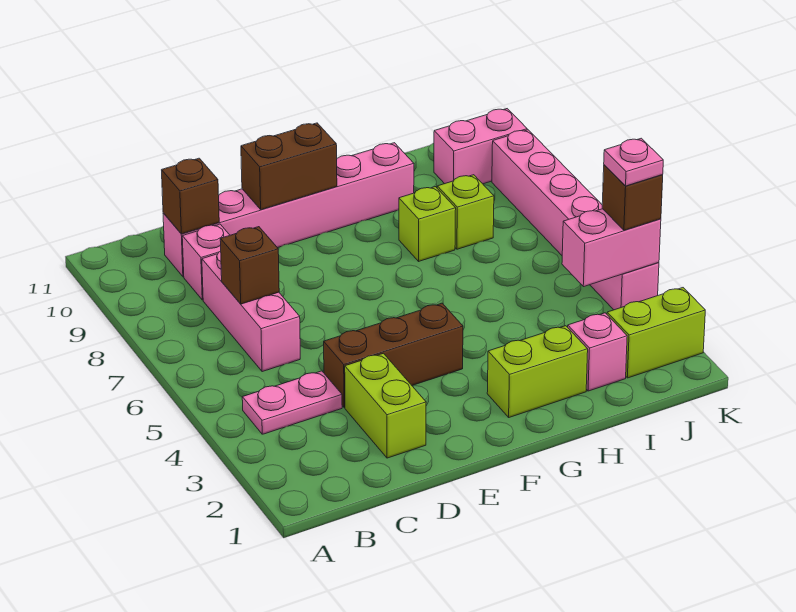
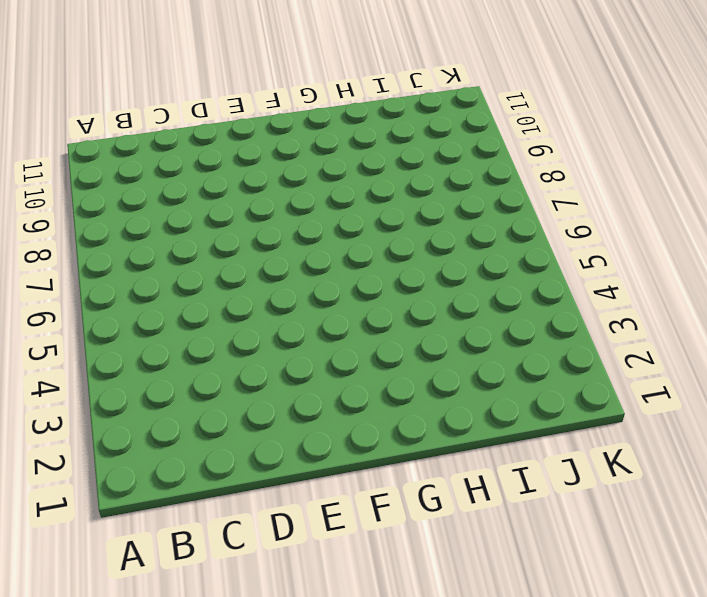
none -> pink 1x2 plate [242,371,342,434]
none -> pink 1x3 brick [202,251,300,372]
none -> pink 1x1 brick [182,224,230,300]

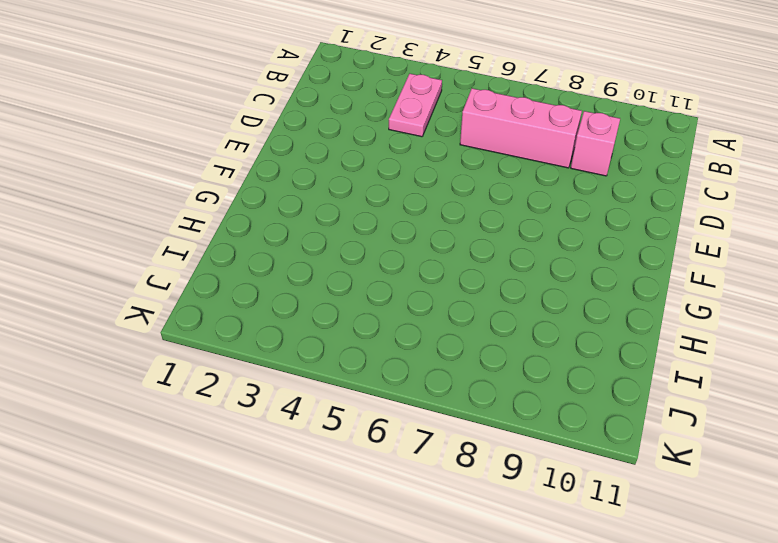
none -> pink 1x6 brick [163,143,414,277]
none -> lime 1x2 brick [345,353,426,458]
none -> brown 1x3 brick [324,303,463,408]

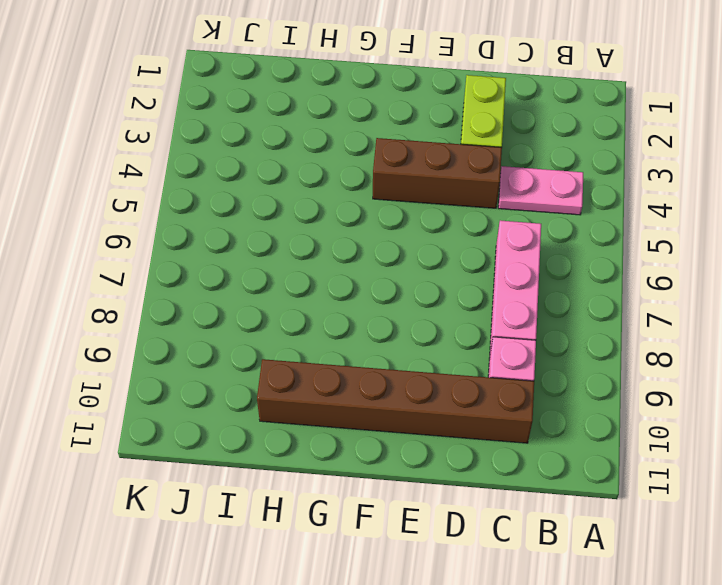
brown 1x6 brick [257,359,534,443] -> pink 1x6 brick [163,143,414,277]
none -> lime 1x2 brick [487,326,588,417]
none -> lime 1x1 brick [399,187,456,261]
none -> pink 1x1 brick [568,313,627,391]

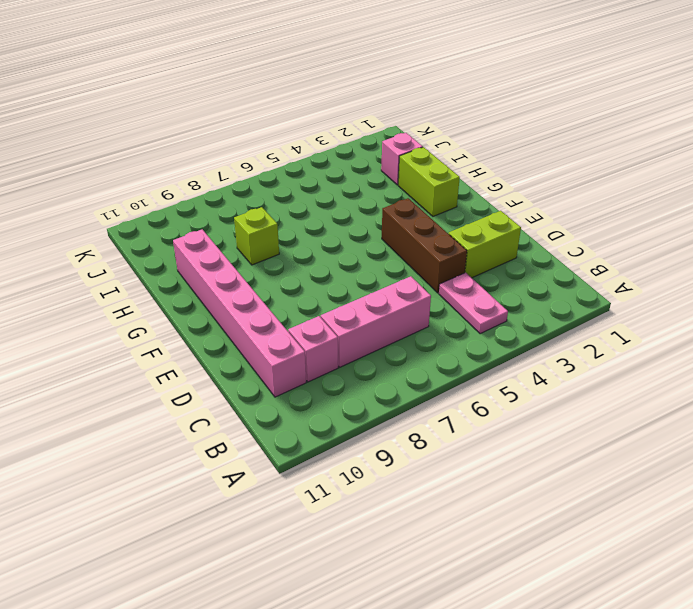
none -> lime 1x1 brick [437,175,494,249]
none -> lime 1x2 brick [607,288,705,378]
none -> pink 1x2 brick [434,109,527,184]

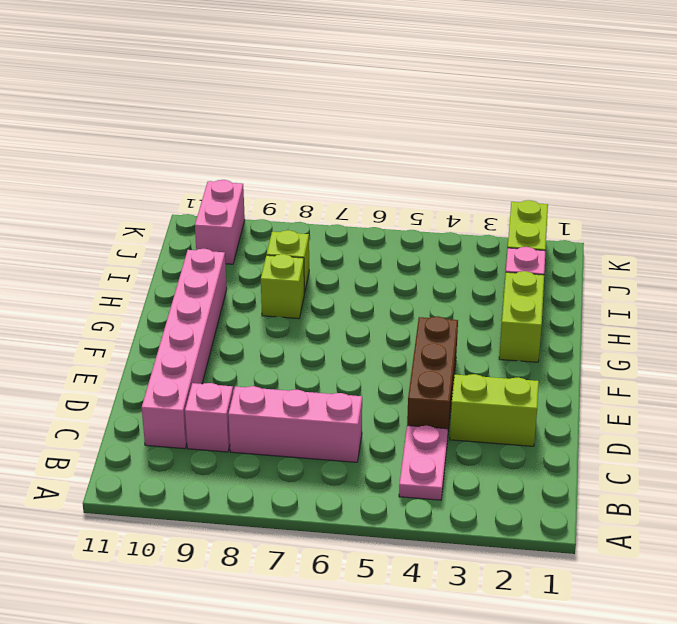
none -> pink 1x6 brick [492,130,659,310]
none -> brown 1x1 brick [220,227,279,304]
none -> brown 1x1 brick [162,158,219,234]

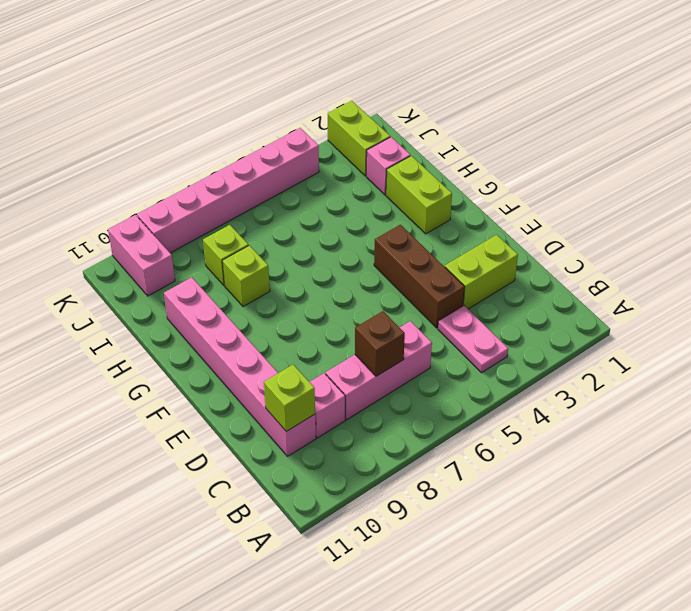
lime 1x1 brick [264,365,315,431] -> brown 1x1 brick [162,158,219,234]
none -> brown 1x2 brick [241,123,337,210]
none -> pink 1x2 brick [562,209,661,287]
none -> brown 1x1 brick [602,165,663,230]

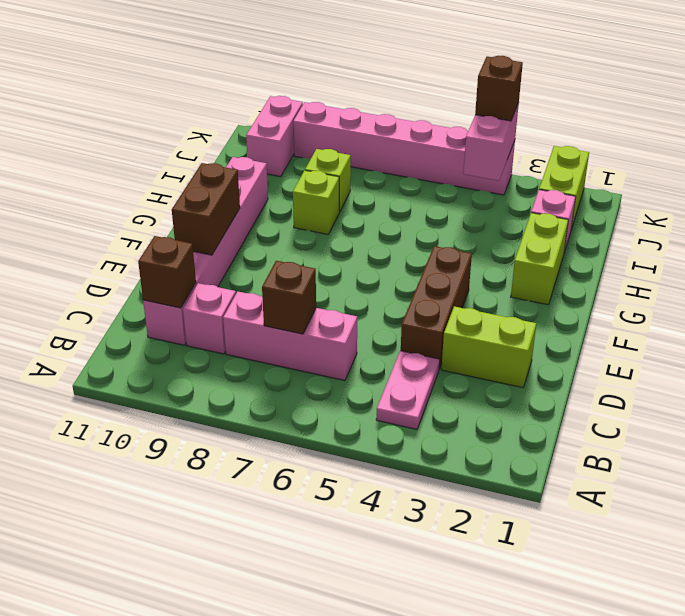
none -> pink 1x1 plate [604,138,663,186]

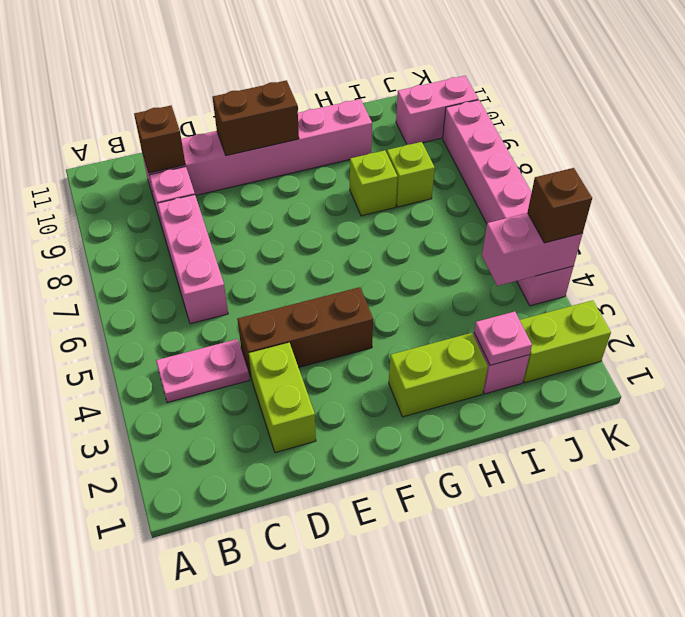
pink 1x1 plate [474,312,532,365] -> pink 1x1 plate moved to [604,138,663,186]
none -> brown 1x1 brick [220,227,279,304]

